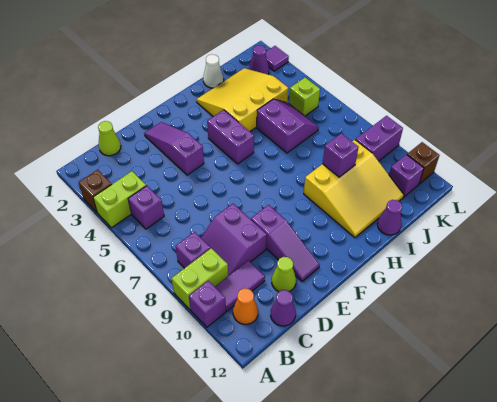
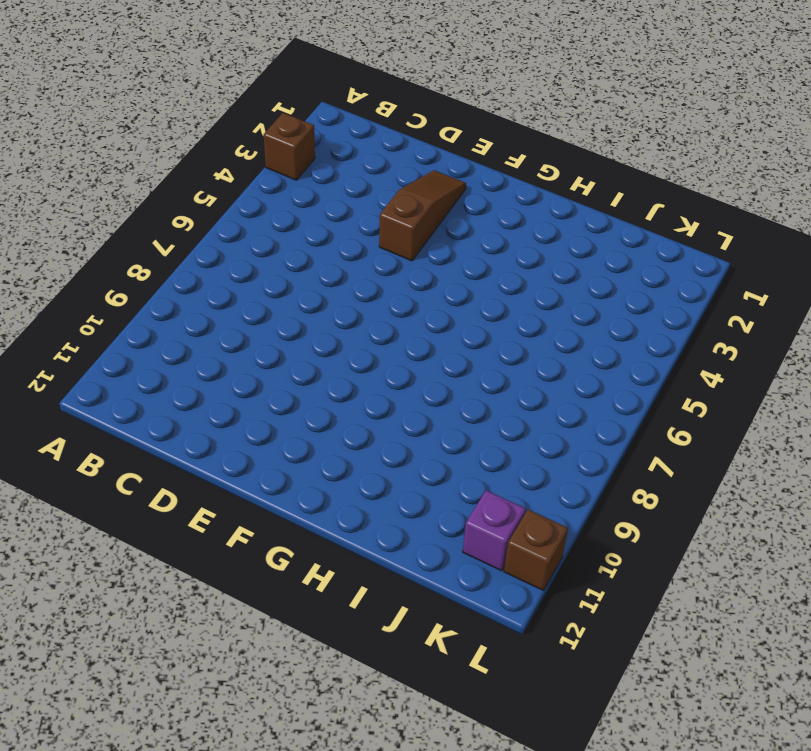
brown 1x3 slope [379,170,466,261] -> purple 1x3 slope [144,122,204,175]
none -> lime 1x2 brick [93,171,146,228]
none -> lime 1x2 brick [172,248,228,309]
none -> purple 1x1 brick [189,281,226,327]

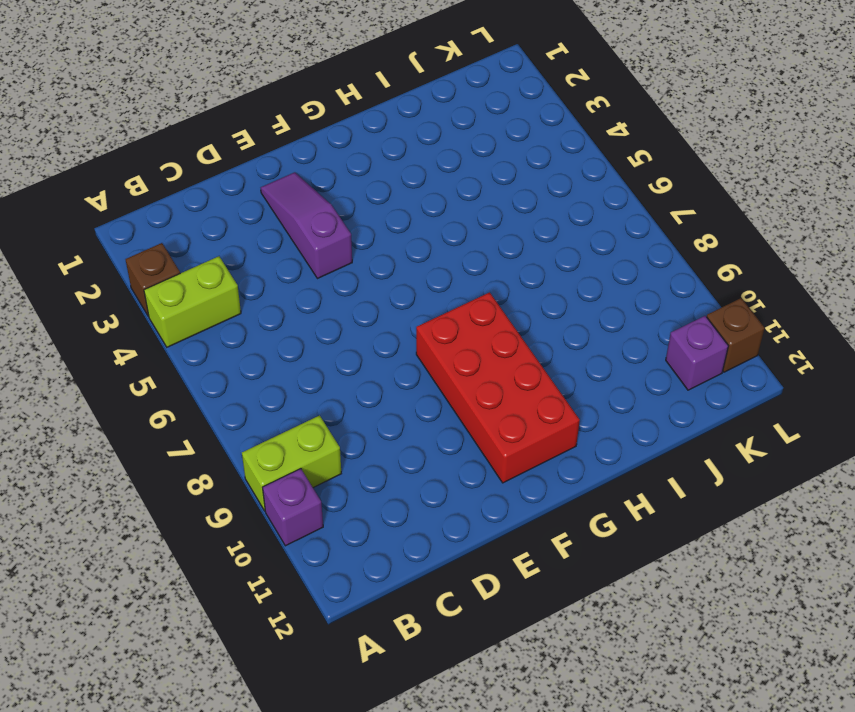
red 2x4 brick [416,292,580,483] -> none
none -> purple 1x1 brick [128,186,164,229]
none -> purple 1x1 brick [176,232,211,268]
none -> purple 1x2 tile [215,260,265,311]

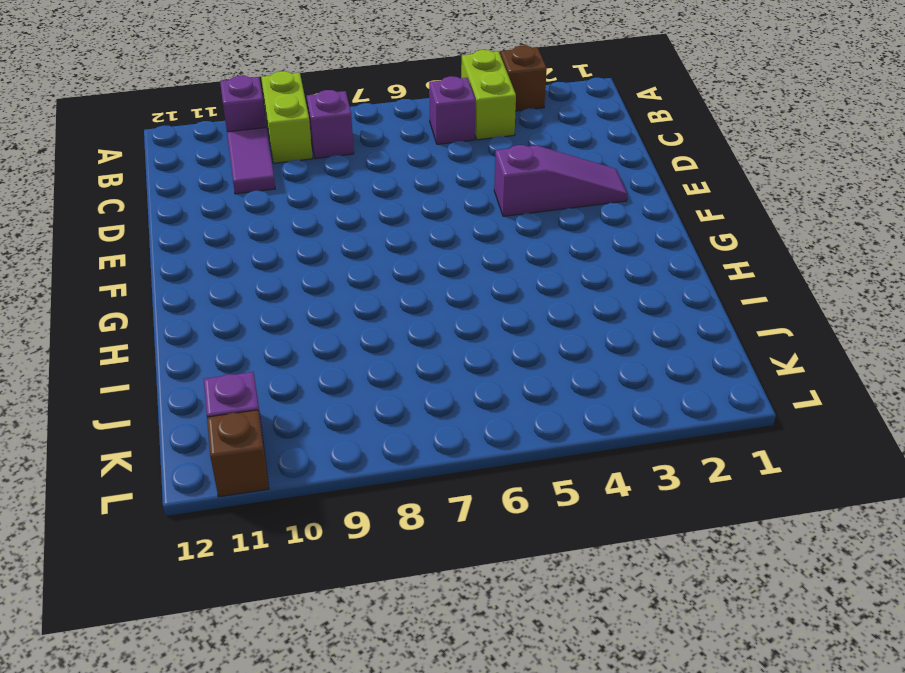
none -> orange 1x1 cone [233,288,258,324]
none -> lime 1x1 cone [98,121,121,156]
none -> purple 2x2 slope [201,204,267,275]

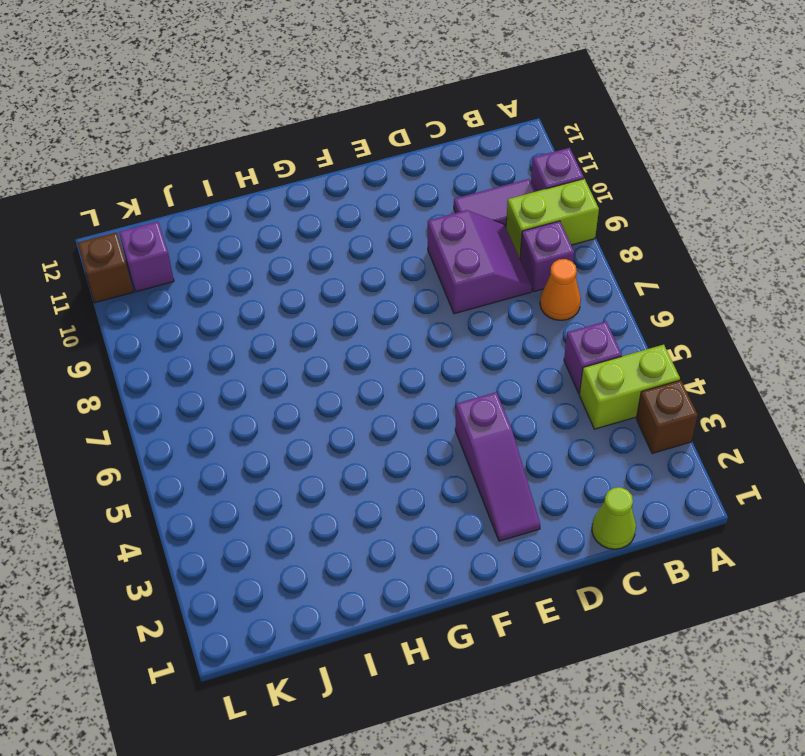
orange 1x1 cone [540,259,581,320] -> orange 1x1 cone moved to [233,288,258,324]
none -> purple 1x1 cone [271,290,296,326]
none -> lime 1x1 cone [272,257,296,292]
none -> purple 1x3 slope [251,205,320,281]

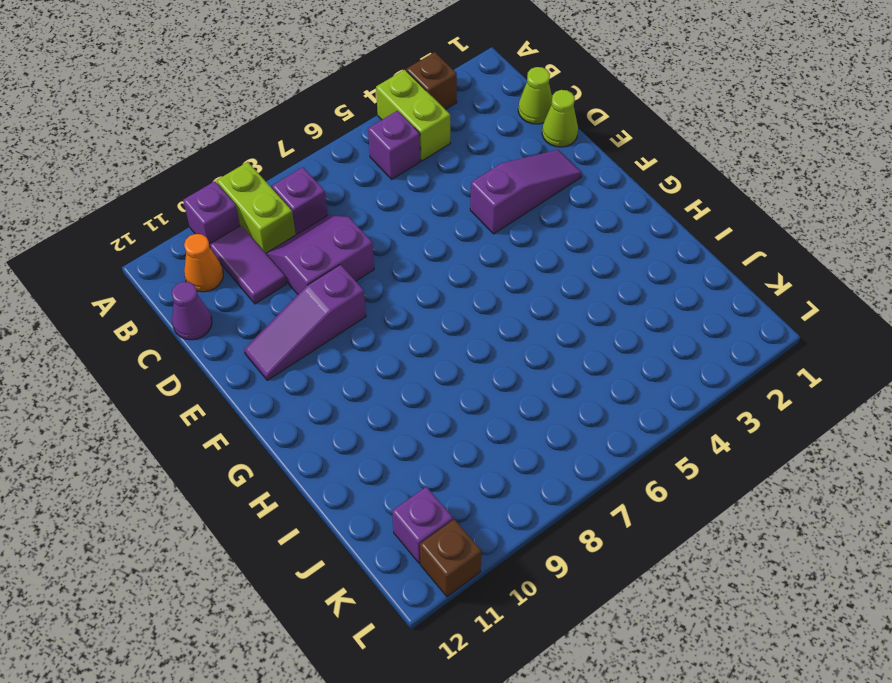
lime 1x1 cone [542,90,578,147] -> lime 1x1 cone moved to [272,257,296,292]
none -> purple 1x2 brick [207,110,254,164]
none -> yellow 3x3 slope [196,68,288,131]
none -> yellow 3x3 slope [304,140,404,238]

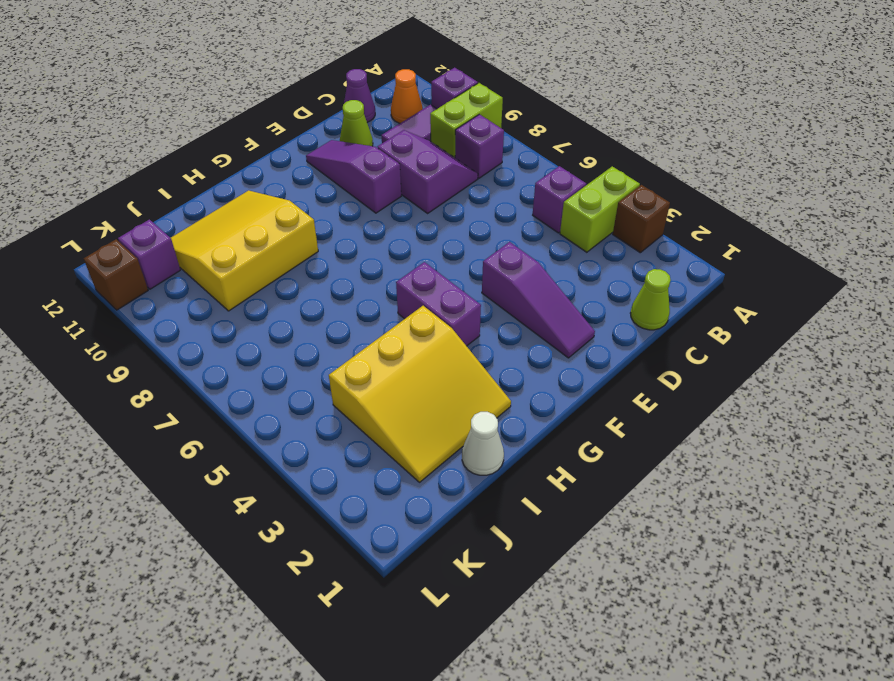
none -> purple 2x2 slope [257,99,319,153]
none -> purple 1x1 cone [377,200,402,235]
none -> purple 1x1 cone [249,45,269,74]

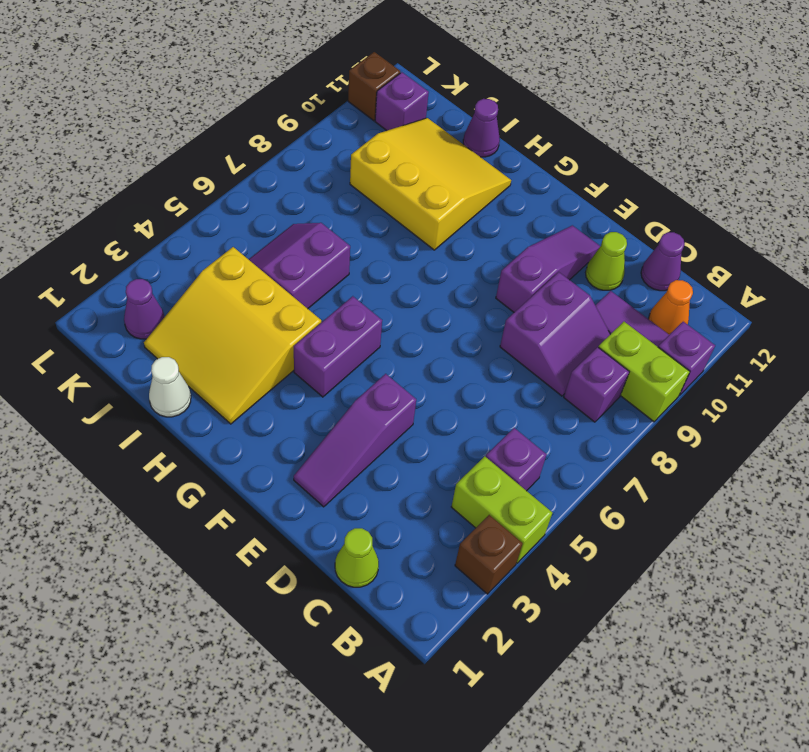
none -> lime 1x1 brick [289,78,320,116]
none -> purple 1x2 brick [356,116,403,161]
none -> purple 1x1 tile [266,46,289,71]

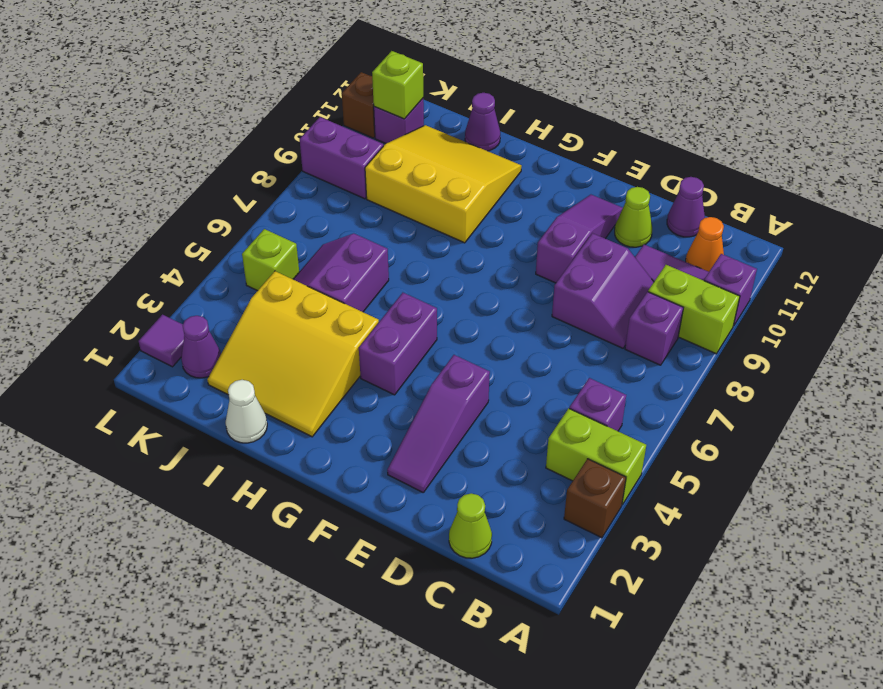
lime 1x1 brick [372,51,423,119] -> none
none -> purple 1x1 brick [323,133,359,177]

